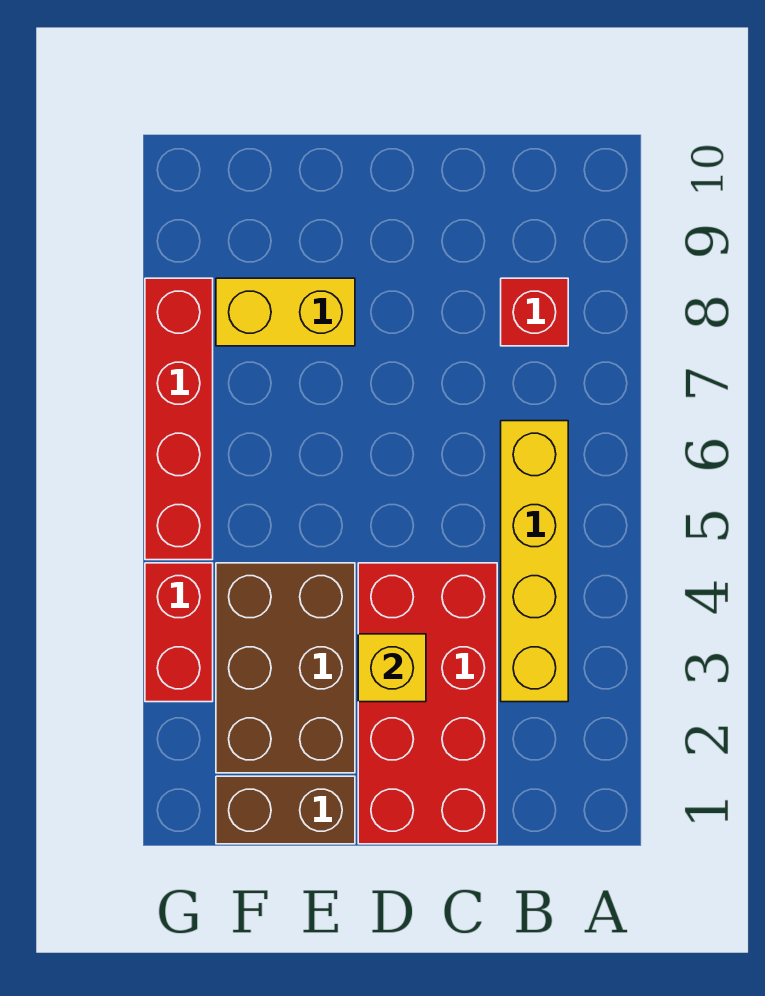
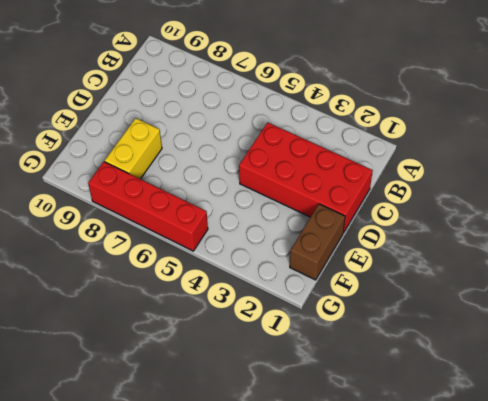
none -> yellow 1x4 brick [501,421,568,702]
none -> red 1x1 brick [501,278,568,346]

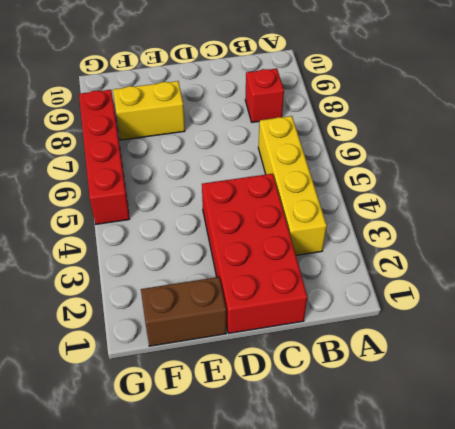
none -> brown 2x3 brick [216,563,355,773]
none -> red 1x2 brick [145,563,213,702]

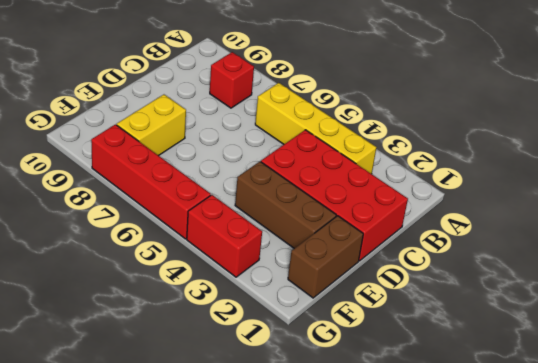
brown 1x3 brick [235,162,336,249] -> brown 2x3 brick [216,563,355,773]
none -> yellow 1x1 brick [358,634,426,702]

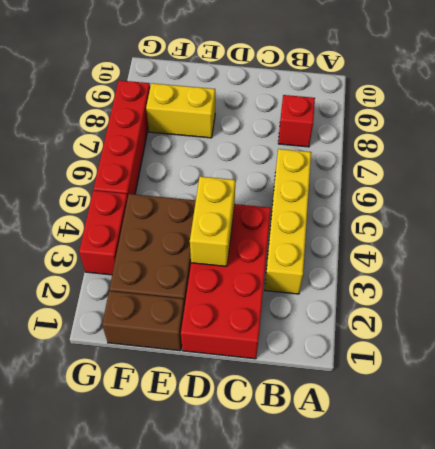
yellow 1x2 brick [190,177,235,266] -> yellow 1x1 brick [358,634,426,702]

